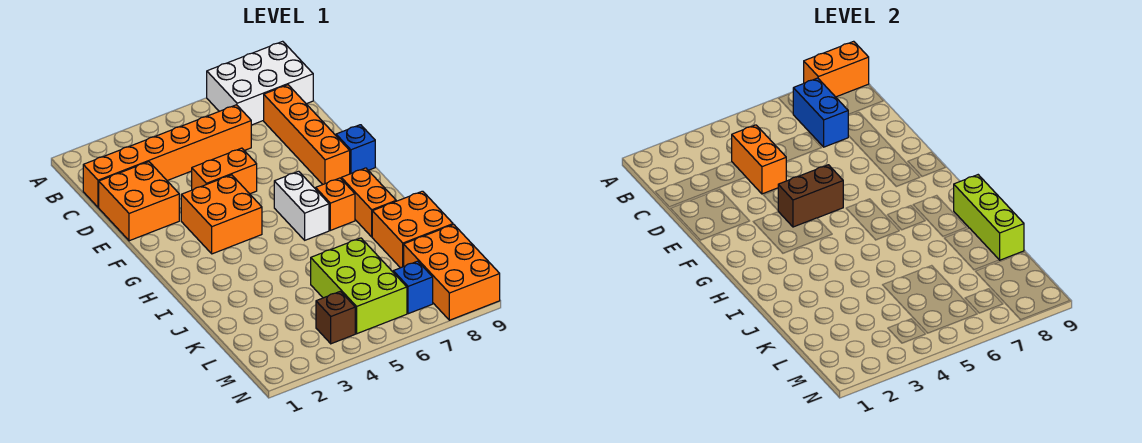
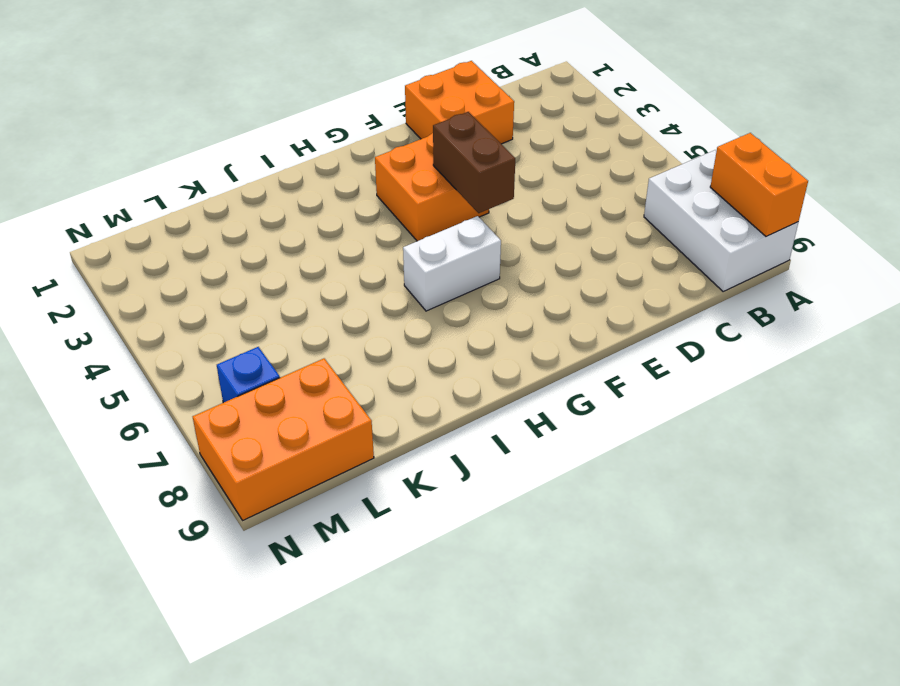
none -> orange 1x6 brick [83,105,251,207]
none -> orange 1x4 brick [264,85,350,184]
none -> orange 1x2 brick [191,148,257,194]

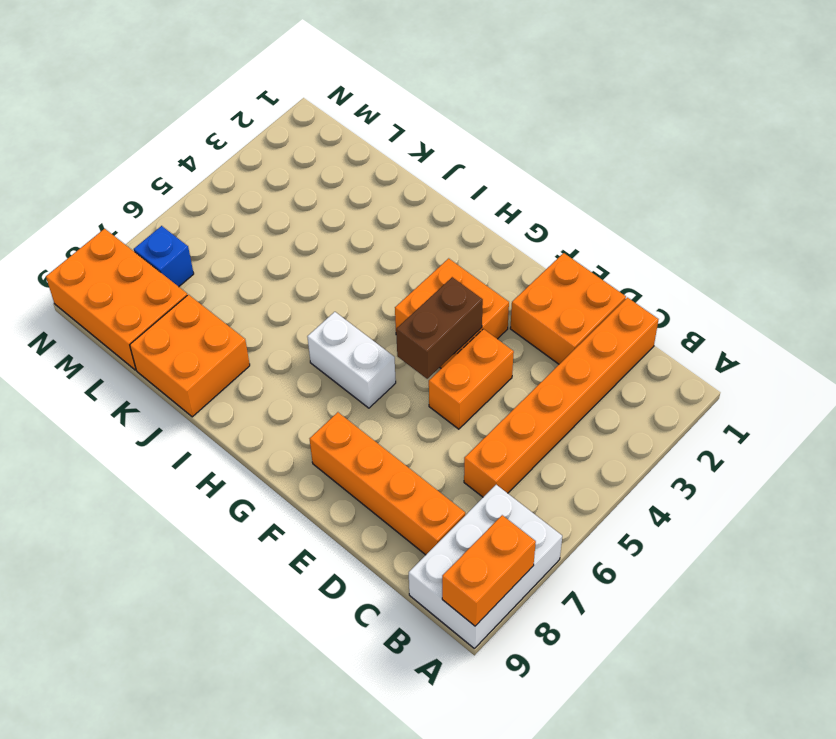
none -> blue 1x1 brick [336,125,375,174]
none -> orange 1x1 brick [316,178,355,230]
none -> orange 1x2 brick [341,168,396,237]

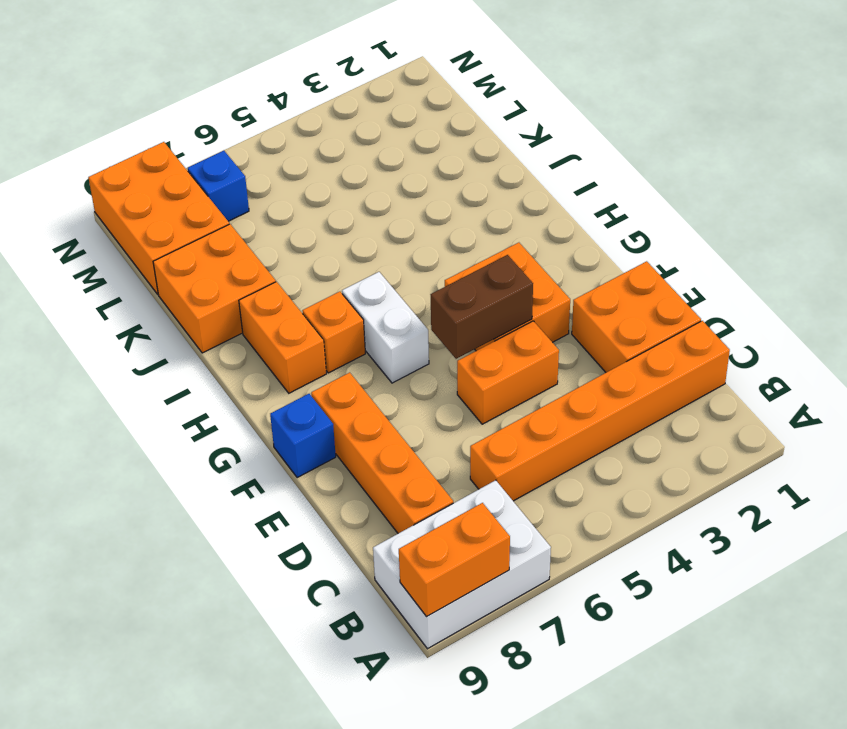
none -> lime 2x3 brick [311,238,407,334]
none -> brown 1x1 brick [316,291,355,344]
none -> blue 1x2 brick [793,78,848,147]

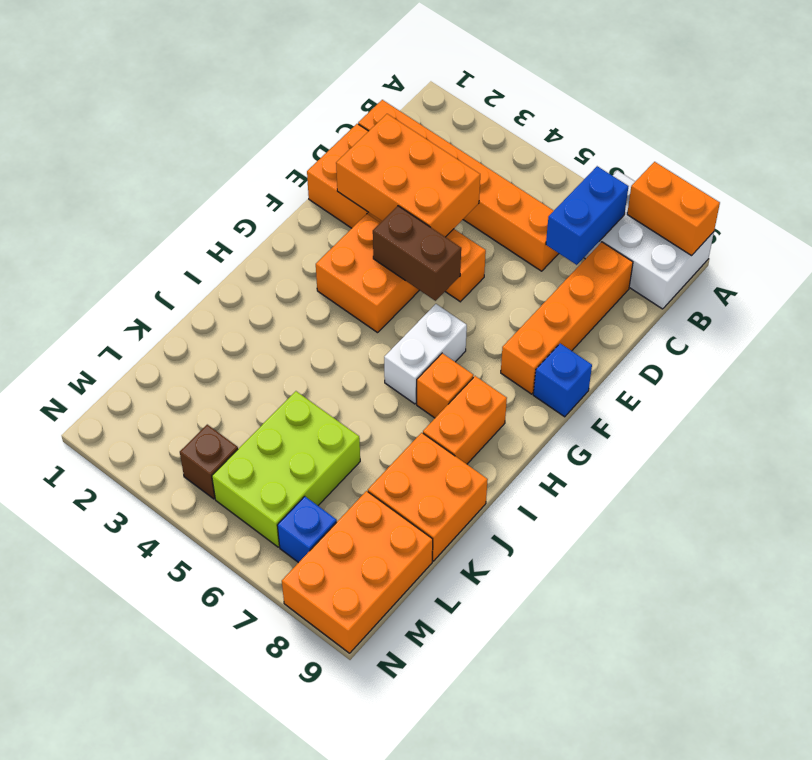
orange 2x3 brick [336,114,480,237] -> orange 1x2 brick [732,125,786,194]
none -> lime 1x3 brick [954,175,1024,260]

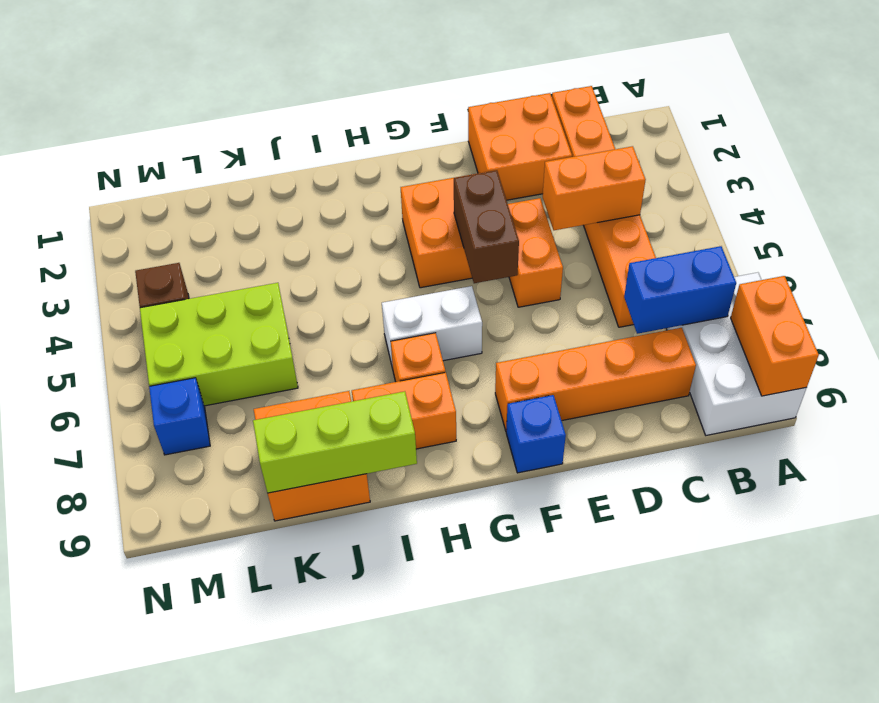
none -> orange 2x3 brick [404,225,500,320]

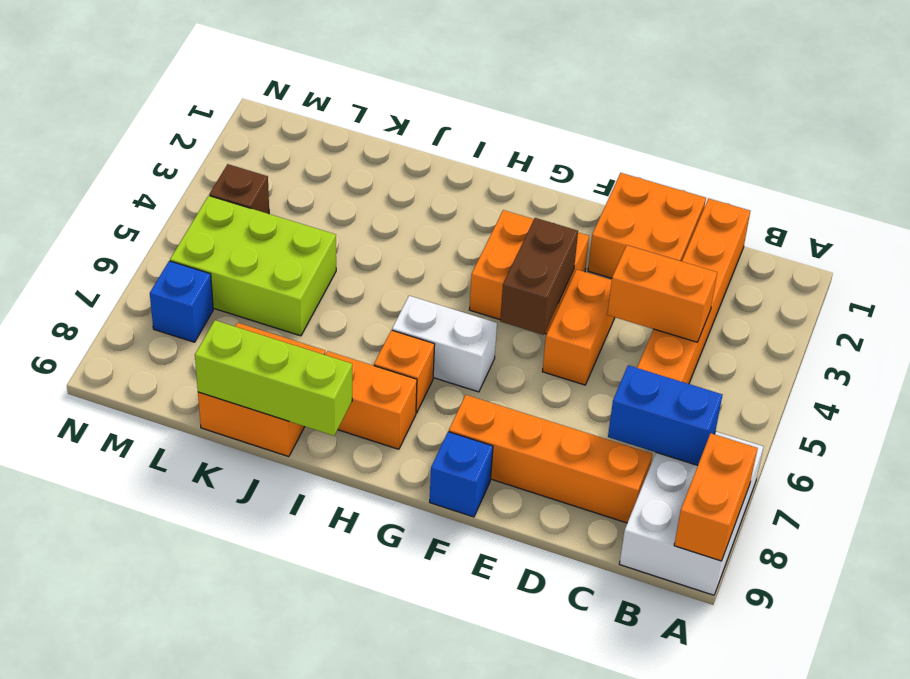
none -> orange 2x3 brick [404,225,500,320]

